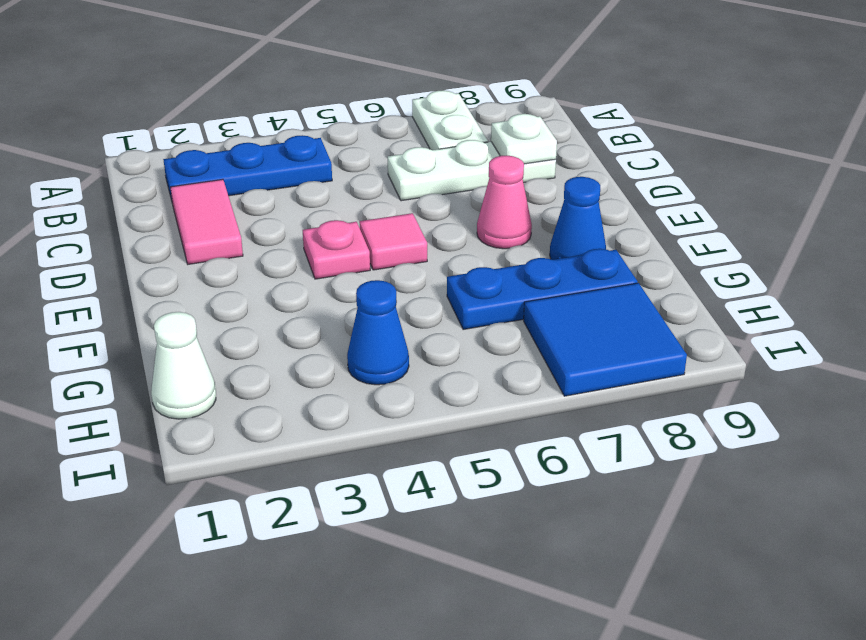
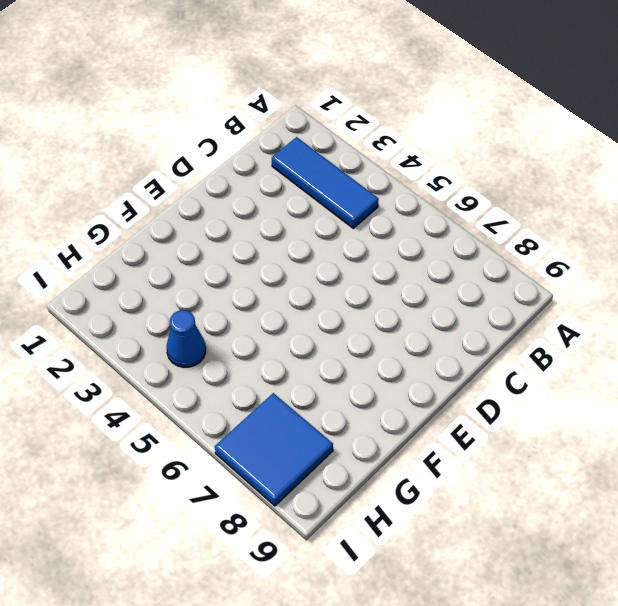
blue 1x3 tile [272,137,379,228] -> blue 1x3 plate [163,135,332,200]
none -> white 1x2 plate [412,91,488,150]
none -> pink 1x2 tile [170,179,243,264]
none -> white 1x3 plate [388,140,556,201]

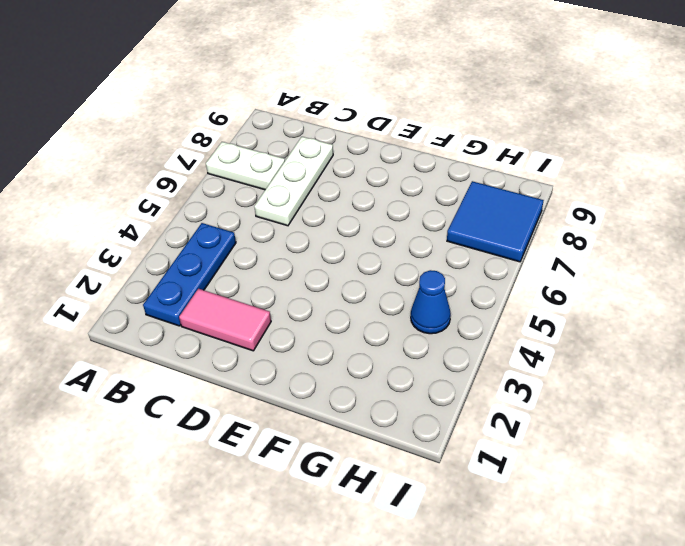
none -> pink 1x1 plate [303,220,370,279]
none -> pink 1x1 tile [359,213,427,270]
none -> pink 1x1 cone [477,156,532,249]

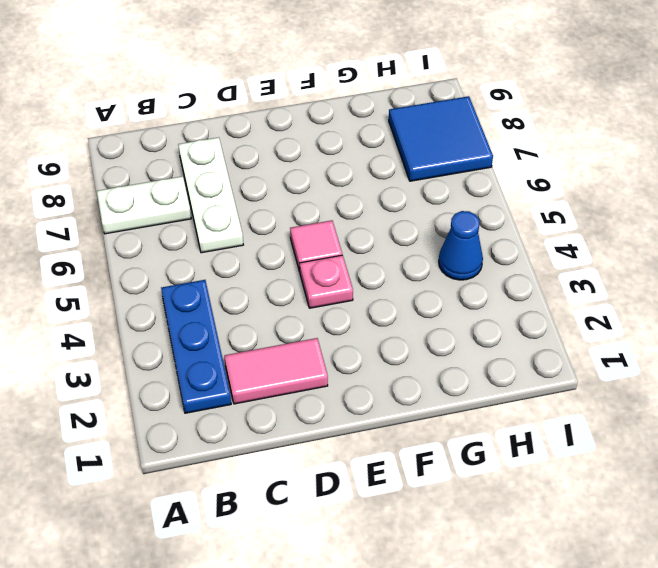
none -> pink 1x1 cone [477,156,532,249]
none -> blue 1x1 cone [550,177,606,260]
none -> blue 1x3 plate [447,249,638,329]

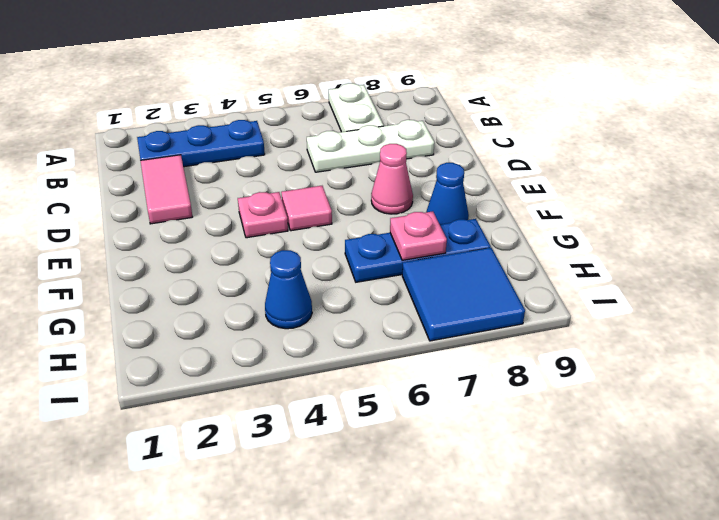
pink 1x1 plate [390,211,447,260] -> none
none -> white 1x1 cone [151,312,216,419]
none -> white 1x1 plate [491,114,557,164]

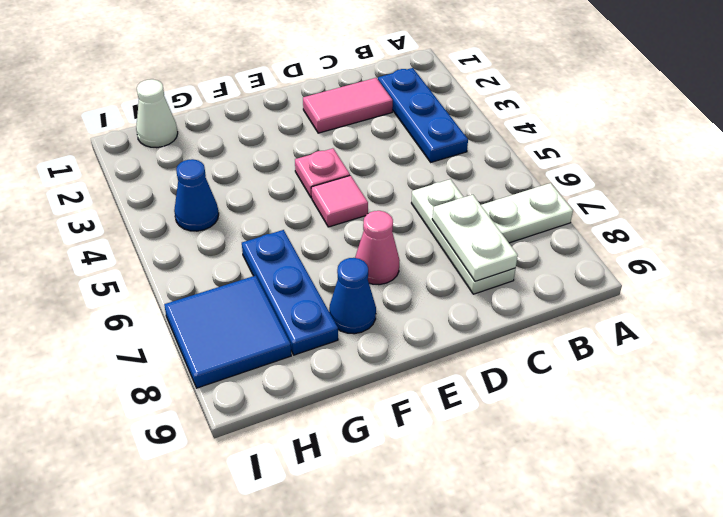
white 1x2 plate [432,195,518,281] -> white 1x1 plate [491,114,557,164]

